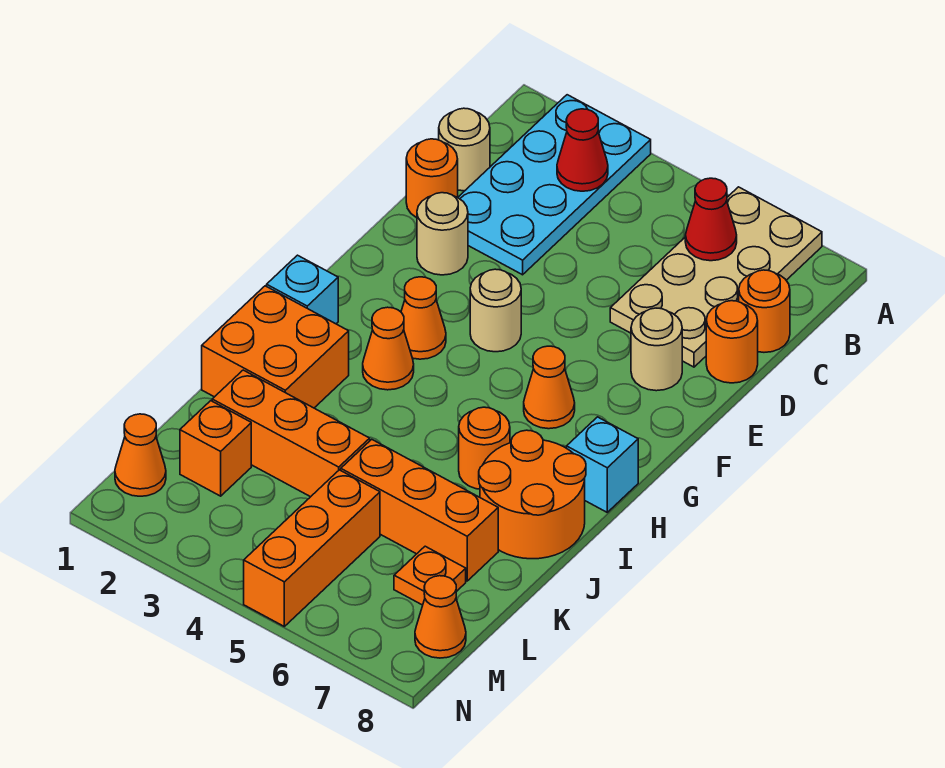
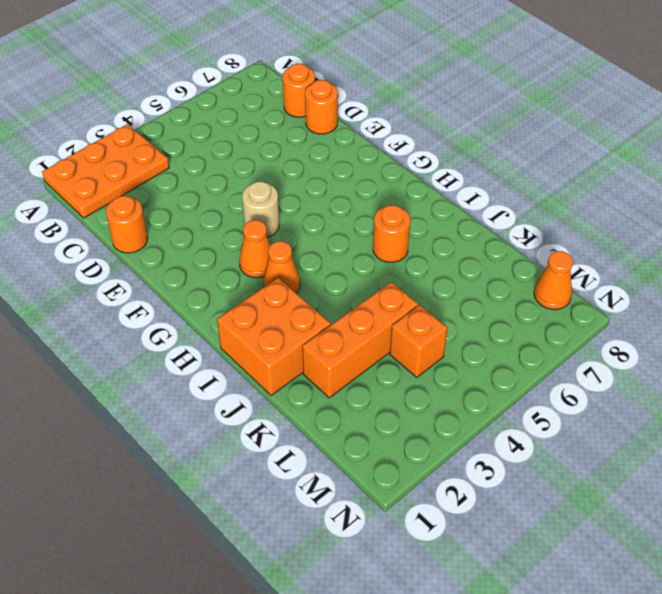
orange 2x3 plate [42,124,169,218] -> cyan 2x4 plate [458,95,651,275]
orange 1x1 brick [390,305,448,377] -> orange 1x1 brick moved to [180,401,251,496]
none -> tan 2x4 plate [610,187,822,367]
none -> tan 1x1 round brick [439,108,490,191]
none -> tan 1x1 round brick [417,193,468,275]

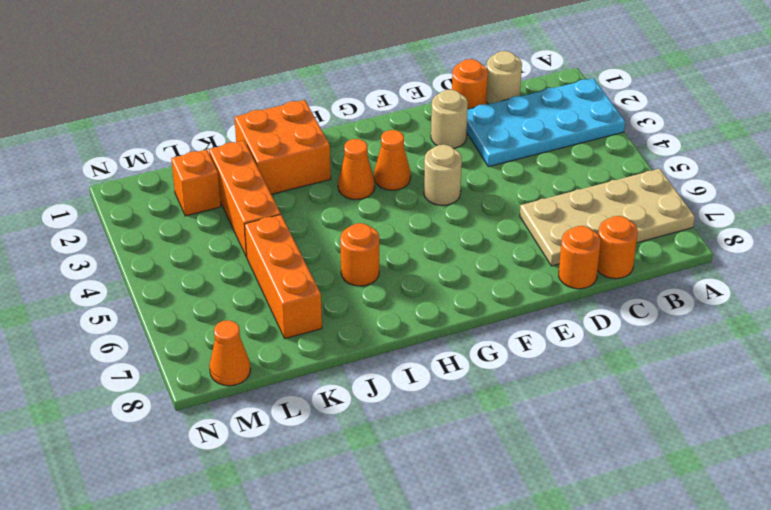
none -> tan 1x1 round brick [631,308,682,391]
none -> orange 1x1 cone [524,346,575,429]
none -> cyan 1x1 brick [267,255,338,324]

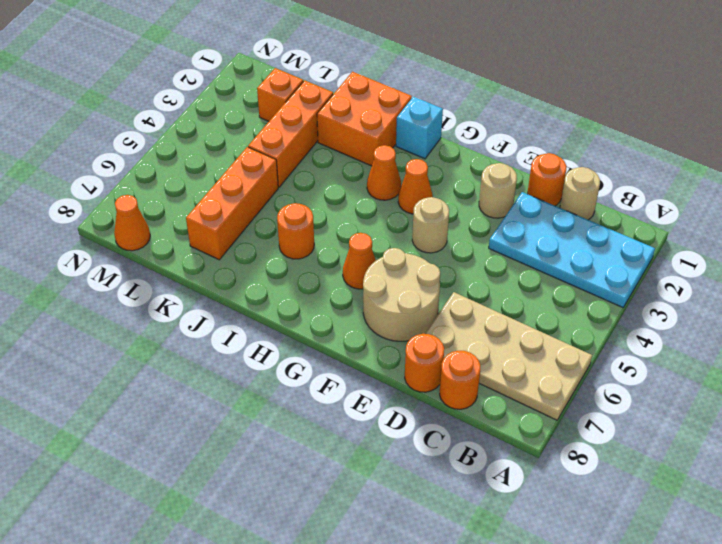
tan 2x2 round brick [363,248,440,341] -> tan 1x1 round brick [631,308,682,391]
none -> cyan 1x1 brick [567,417,638,512]
none -> orange 2x2 round brick [479,430,586,559]
none -> orange 1x3 brick [244,470,380,626]

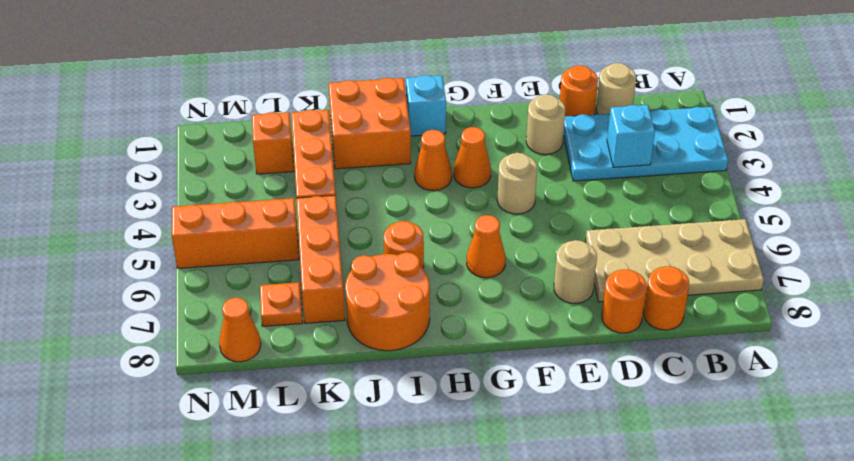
cyan 1x1 brick [607,105,655,167] -> cyan 1x1 brick moved to [567,417,638,512]
none -> orange 1x1 cone [115,414,166,496]
none -> red 1x1 cone [557,109,608,191]
none -> red 1x1 cone [685,178,737,261]

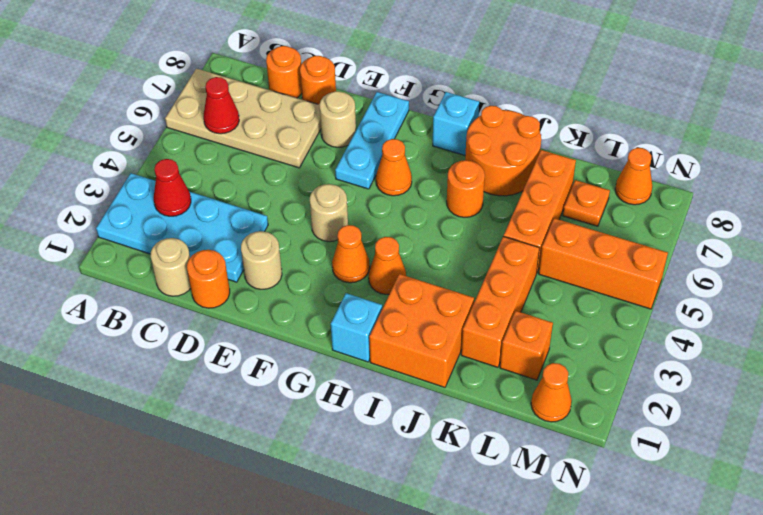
cyan 1x3 plate [335,92,409,189] -> none

